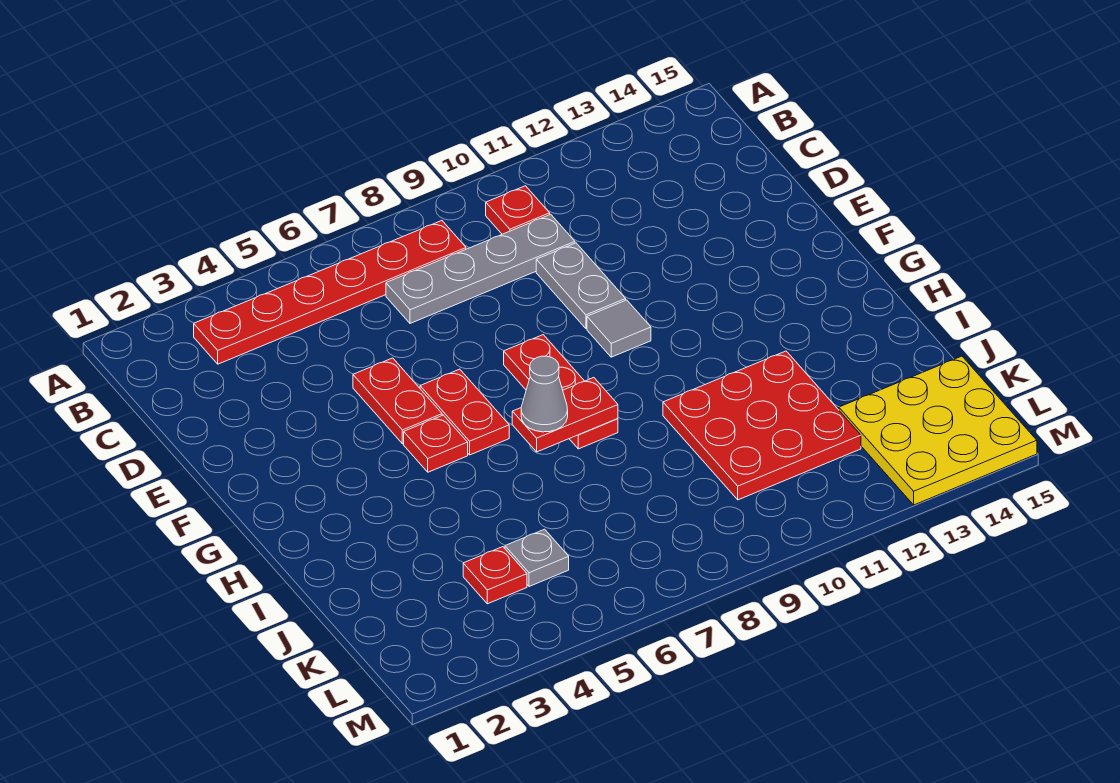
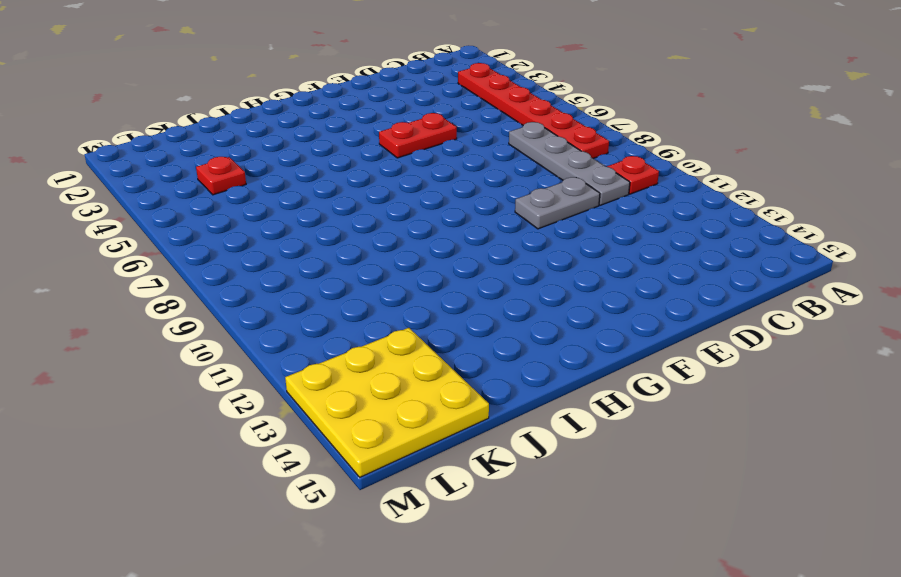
none -> red 1x2 plate [420,369,509,455]
none -> red 1x3 plate [504,335,618,449]
none -> grey 1x1 tile [587,300,651,357]

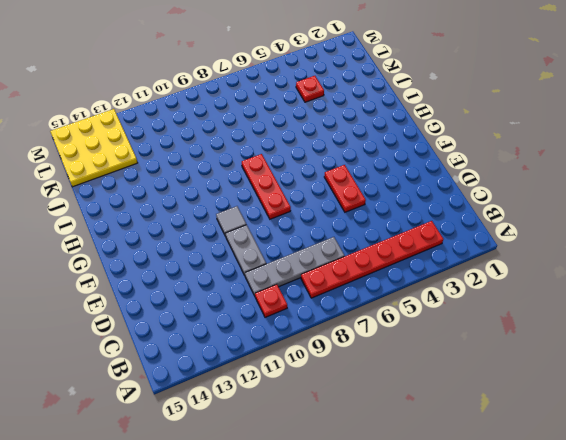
none -> red 1x2 plate [420,369,509,455]
none -> red 1x1 plate [404,415,468,472]
none -> red 3x3 plate [663,351,861,500]

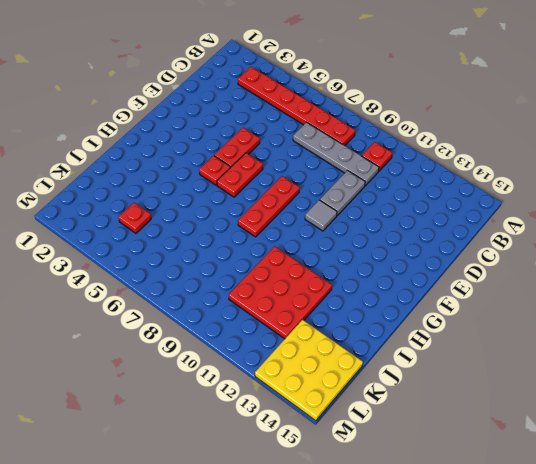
none -> grey 1x1 plate [505,529,569,586]
none -> red 1x2 plate [512,378,618,452]
none -> grey 1x1 cone [521,356,568,432]

